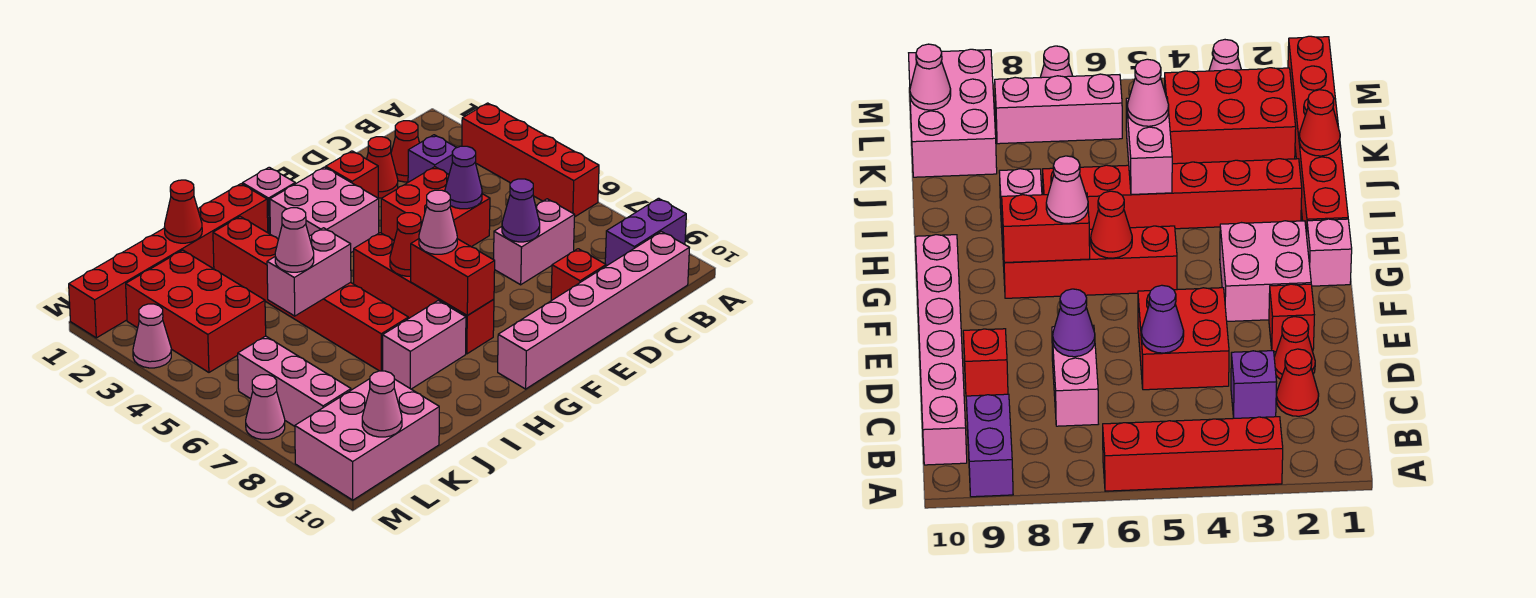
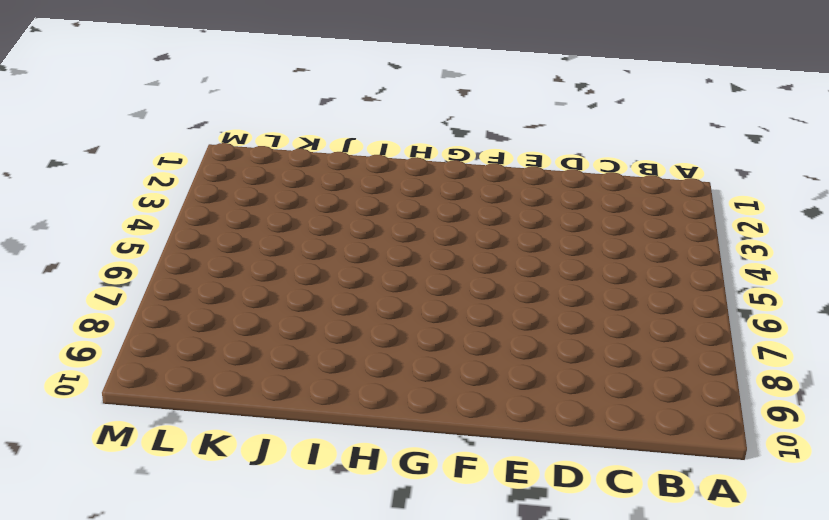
none -> red 1x4 brick [462,103,599,217]
none -> purple 1x2 brick [605,198,686,266]
none -> pink 1x6 brick [498,232,689,389]
none -> red 1x1 cone [391,121,419,182]

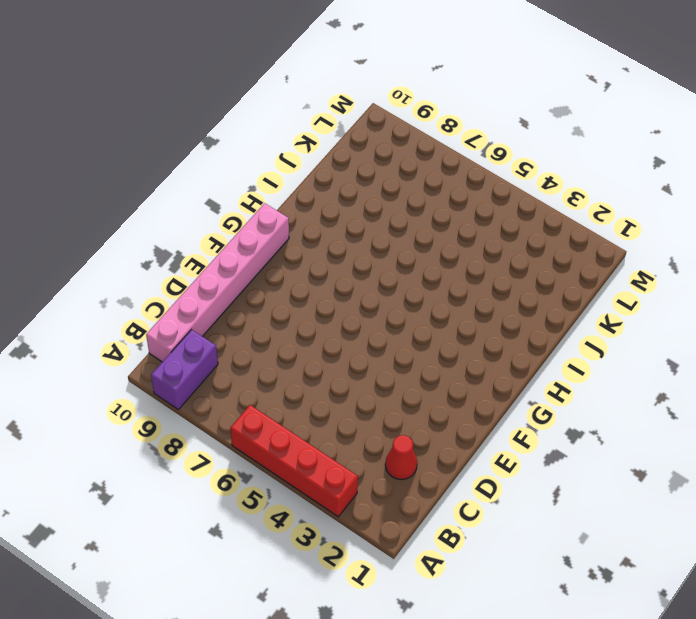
none -> purple 1x1 brick [408,135,457,182]
none -> pink 1x2 brick [494,199,575,285]
none -> red 1x1 cone [367,137,398,198]
none -> red 2x2 brick [381,167,490,247]

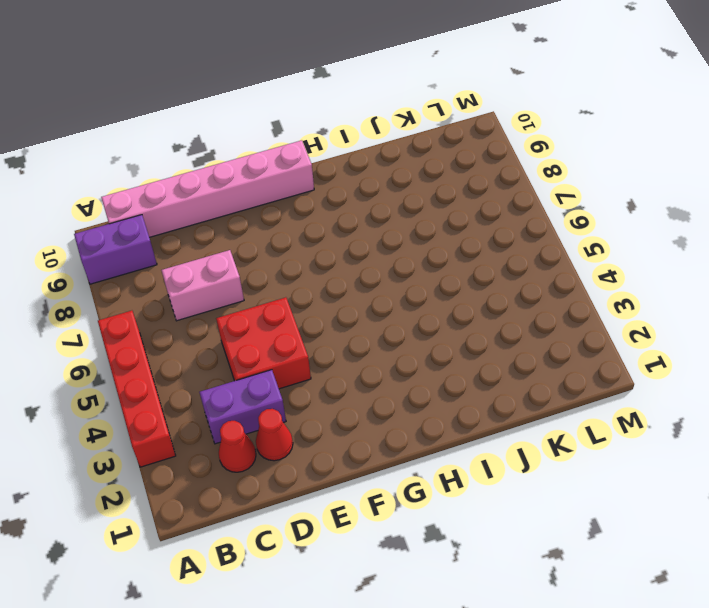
purple 1x2 brick [199,370,286,444] -> purple 1x1 brick [408,135,457,182]
none -> red 1x1 brick [551,249,606,301]
none -> red 1x1 brick [326,151,378,198]
none -> pink 2x2 brick [270,167,379,252]
none -> pink 1x1 brick [242,167,295,234]

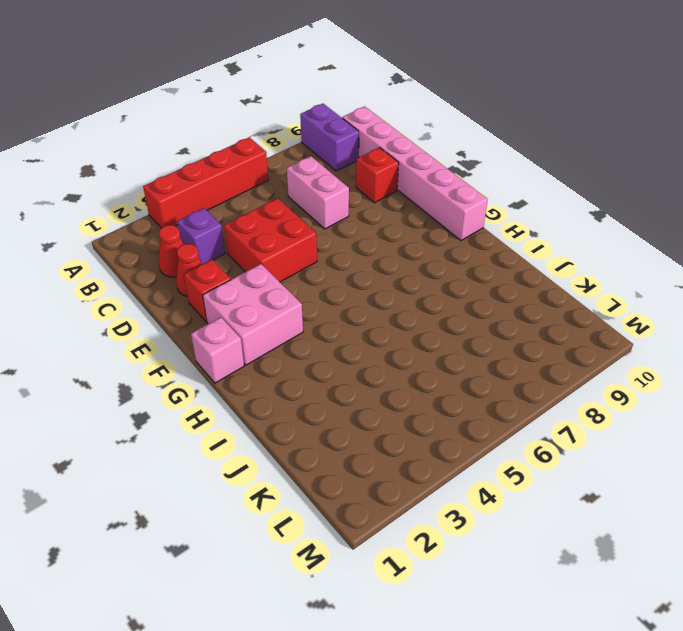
none -> red 1x4 brick [354,233,494,354]
none -> red 1x6 brick [69,184,268,338]
none -> pink 1x2 brick [383,301,466,389]
none -> red 1x6 brick [213,217,408,371]

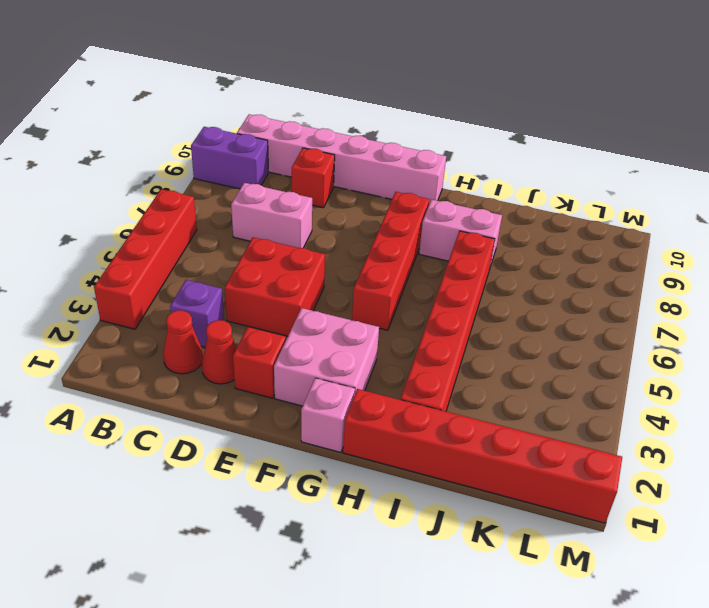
none -> red 2x3 brick [126,250,266,372]
none -> pink 2x3 brick [295,379,439,500]
none -> pink 1x3 brick [238,336,351,426]
none -> pink 1x1 cone [133,304,171,368]

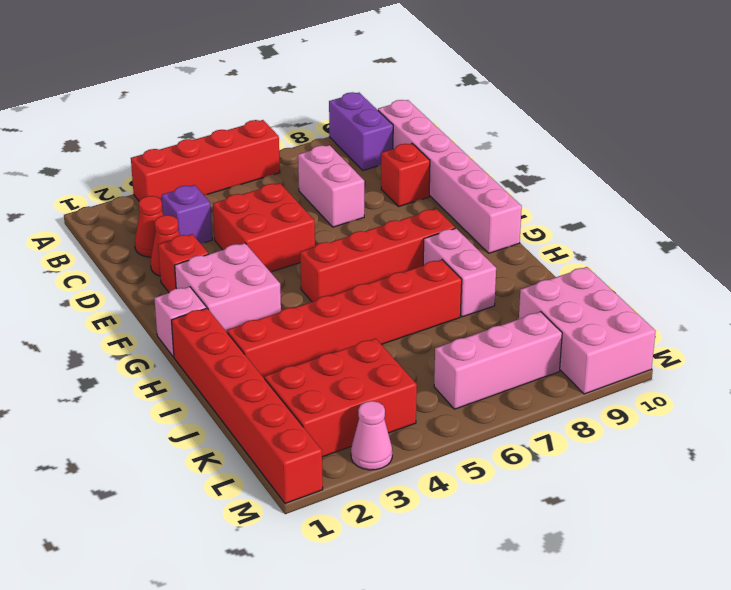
none -> pink 1x1 cone [246,375,285,439]
none -> purple 1x1 cone [445,146,482,209]
none -> purple 1x1 cone [502,179,540,242]
none -> red 1x1 cone [390,213,421,276]

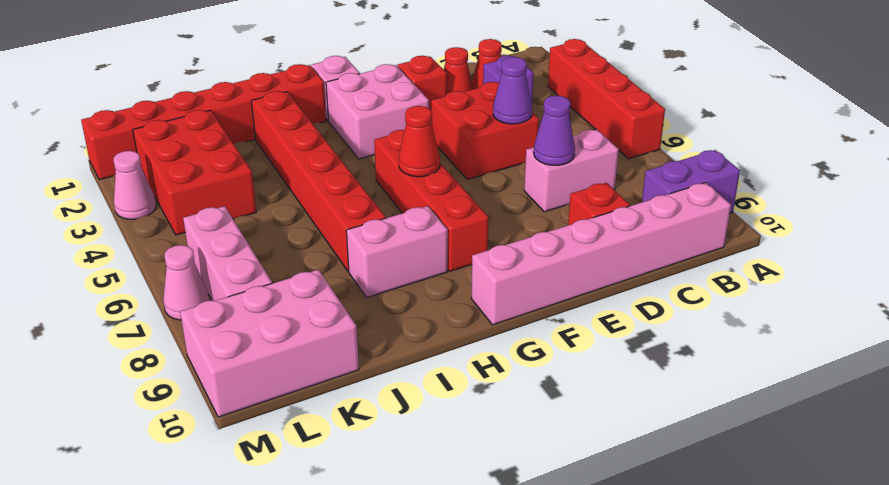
none -> red 1x2 brick [411,239,495,315]
none -> pink 1x2 brick [267,228,351,316]
none -> red 1x1 cone [164,180,202,243]
none -> pink 1x1 cone [362,371,402,437]

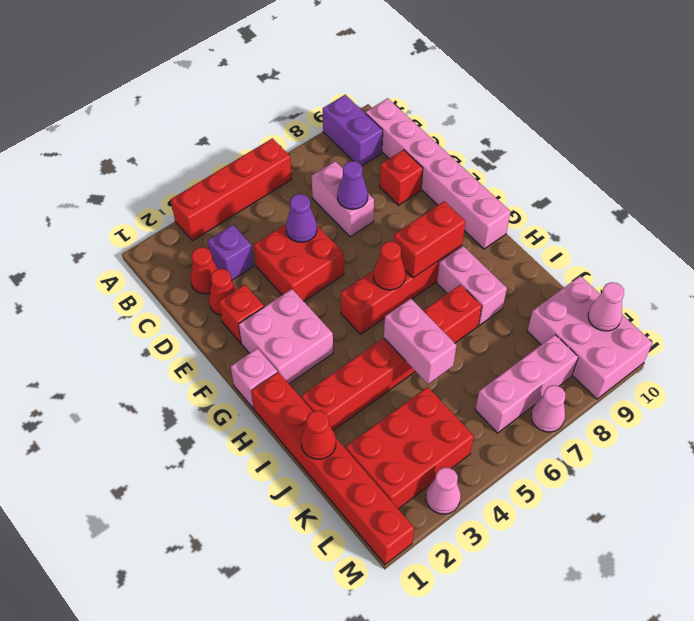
none -> pink 1x1 cone [419,190,457,254]
none -> pink 1x1 cone [275,208,314,272]

